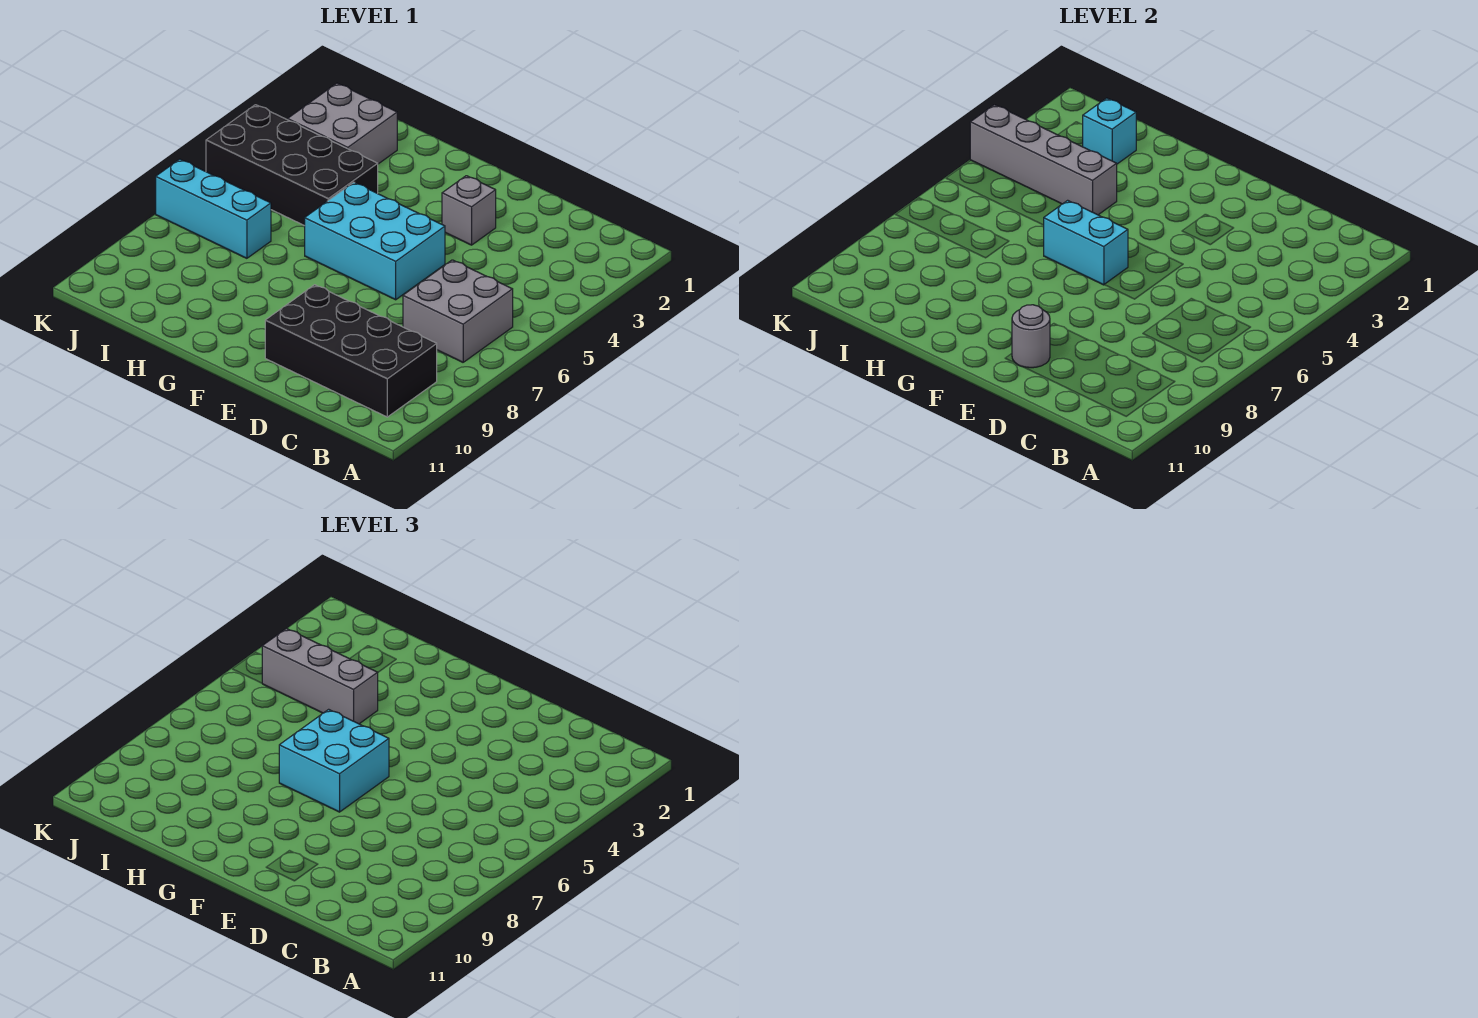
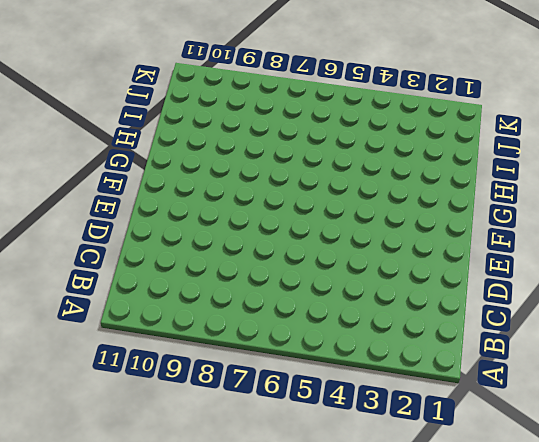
none -> grey 2x2 brick [403,260,513,362]
none -> black 2x4 brick [265,285,437,417]
none -> grey 1x1 brick [442,176,496,245]

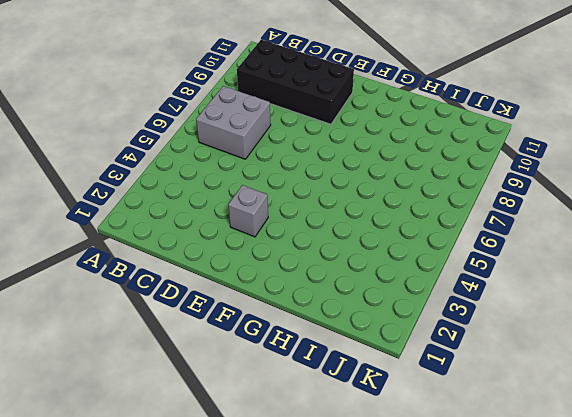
none -> cyan 2x3 brick [305,182,445,300]
none -> black 2x4 brick [206,105,378,226]
none -> grey 2x2 brick [288,83,397,164]

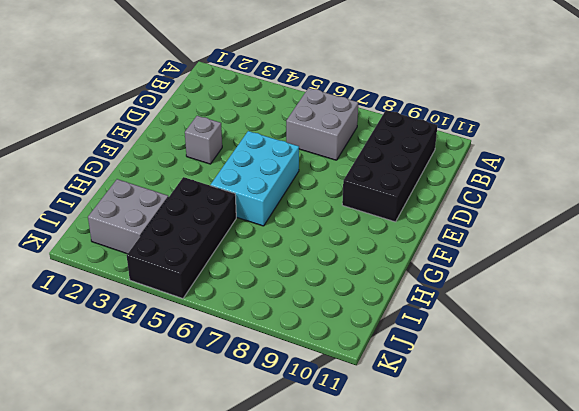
none -> cyan 1x3 brick [156,159,271,258]
none -> grey 1x1 round brick [1012,305,1050,368]
none -> cyan 1x2 brick [1044,200,1128,285]

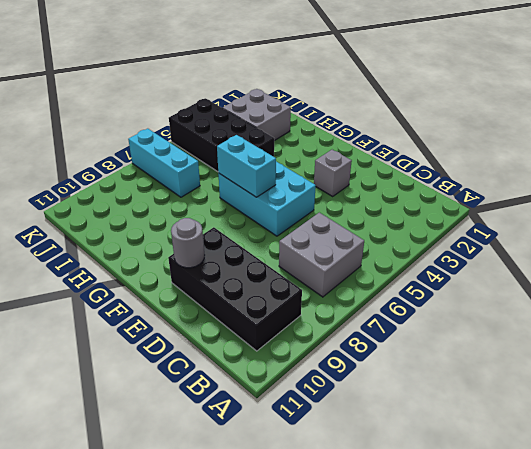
none -> grey 1x4 brick [970,105,1117,215]
none -> cyan 1x1 brick [1083,98,1136,164]
none -> cyan 2x2 brick [279,709,389,812]

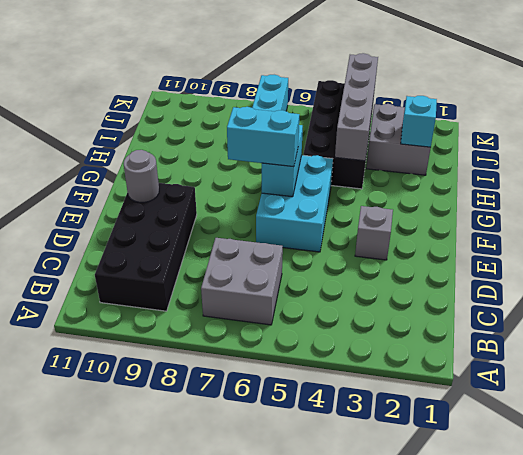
cyan 1x2 brick [227,107,299,167] -> cyan 2x2 brick [279,709,389,812]
none -> grey 1x3 brick [262,628,378,724]

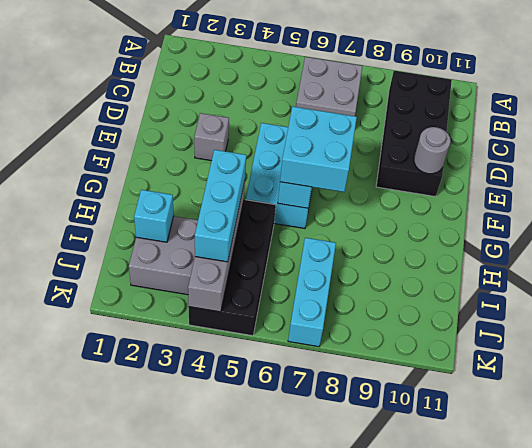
cyan 1x3 brick [195,150,246,262] -> grey 1x3 brick [262,628,378,724]

